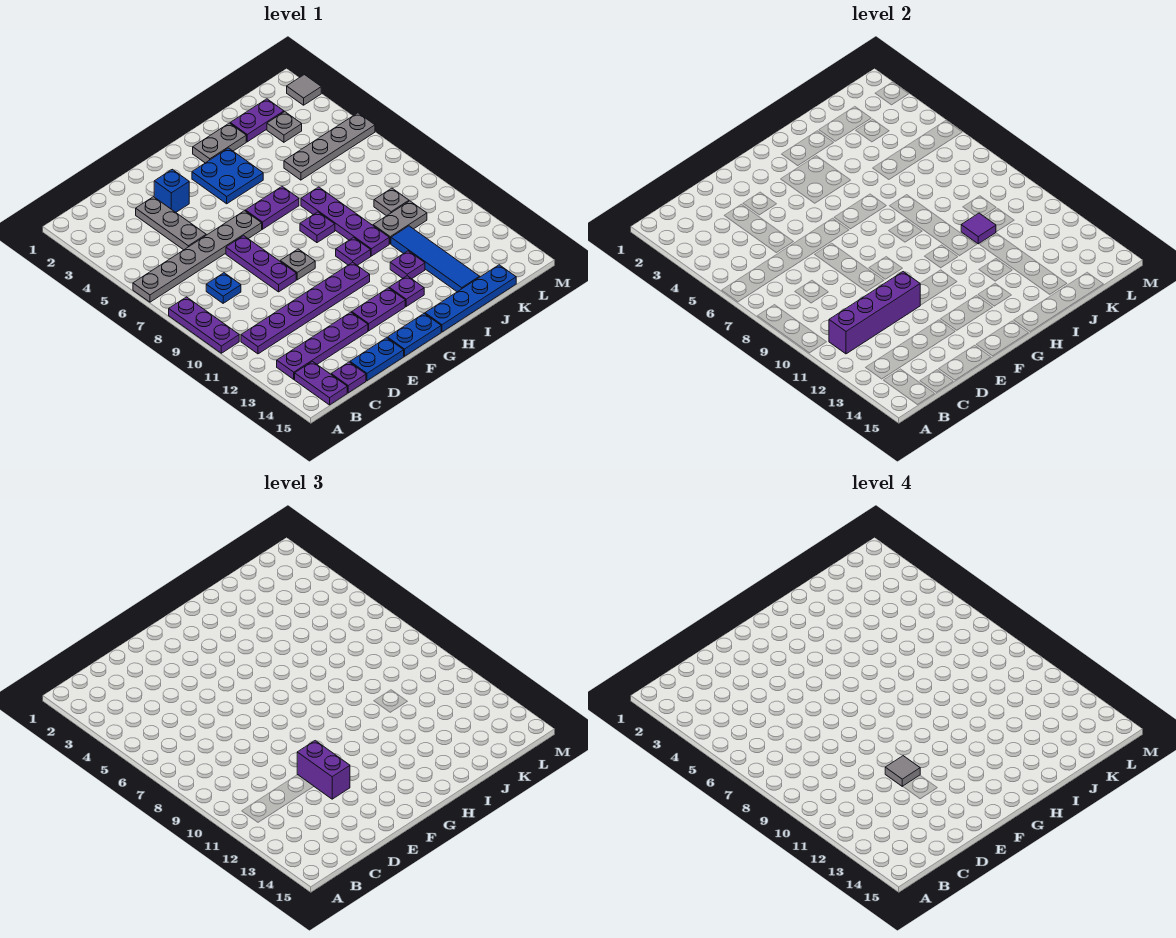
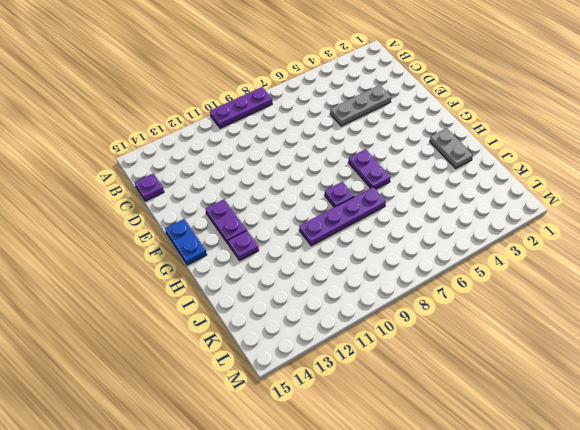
none -> grey 1x6 plate [133,211,262,302]
none -> purple 1x6 plate [241,262,370,354]
none -> purple 1x4 plate [277,312,368,379]
none -> purple 1x2 plate [295,362,347,405]

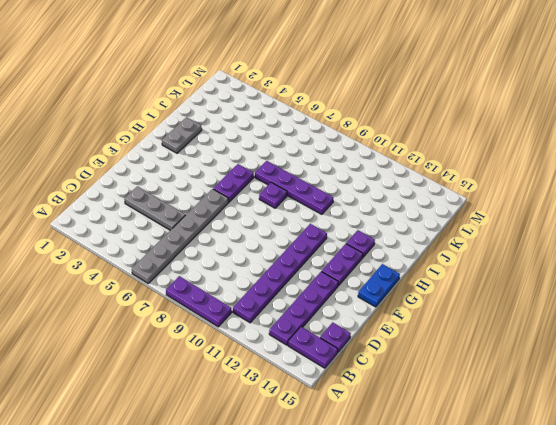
none -> blue 1x1 plate [206,273,241,303]
none -> blue 1x2 plate [350,338,404,381]
none -> blue 1x1 brick [154,169,189,212]
none -> purple 1x3 plate [226,236,296,292]

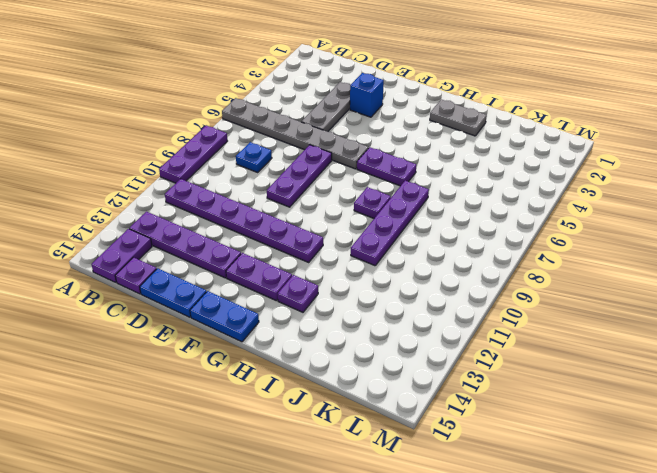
none -> grey 1x1 plate [280,249,315,280]
none -> blue 2x2 plate [192,148,263,204]
none -> purple 1x1 plate [336,237,371,265]
none -> blue 1x4 plate [425,265,516,332]

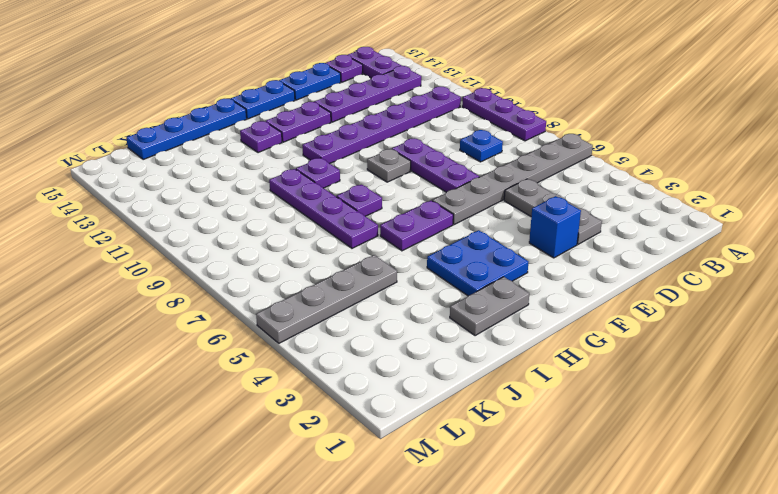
none -> purple 1x1 plate [390,251,425,279]
none -> purple 1x2 plate [230,99,284,142]
none -> grey 1x2 plate [373,201,427,244]
none -> blue 1x4 tile [391,226,480,292]

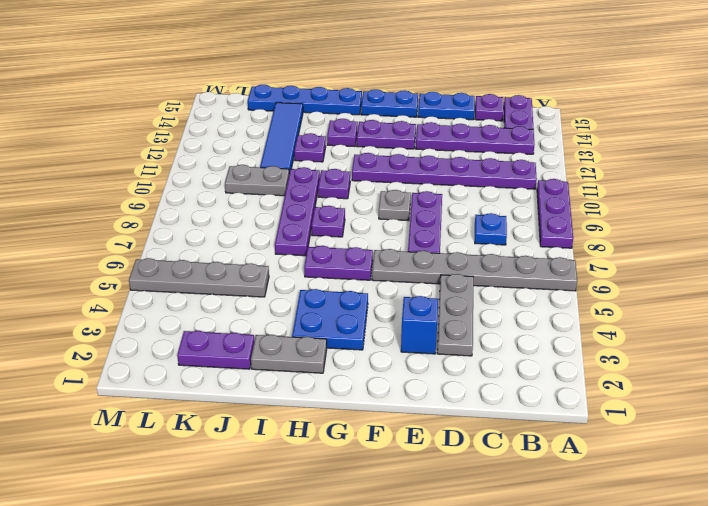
none -> grey 1x1 plate [267,112,302,142]
none -> grey 1x1 plate [374,188,409,216]
none -> grey 1x1 tile [287,75,321,105]
none -> purple 1x4 brick [829,272,920,354]

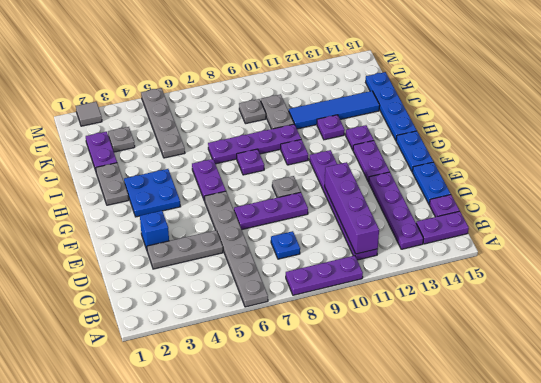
none -> purple 1x1 tile [961,213,996,244]
none -> purple 1x2 brick [297,741,350,799]
none -> grey 1x1 tile [885,756,920,786]

